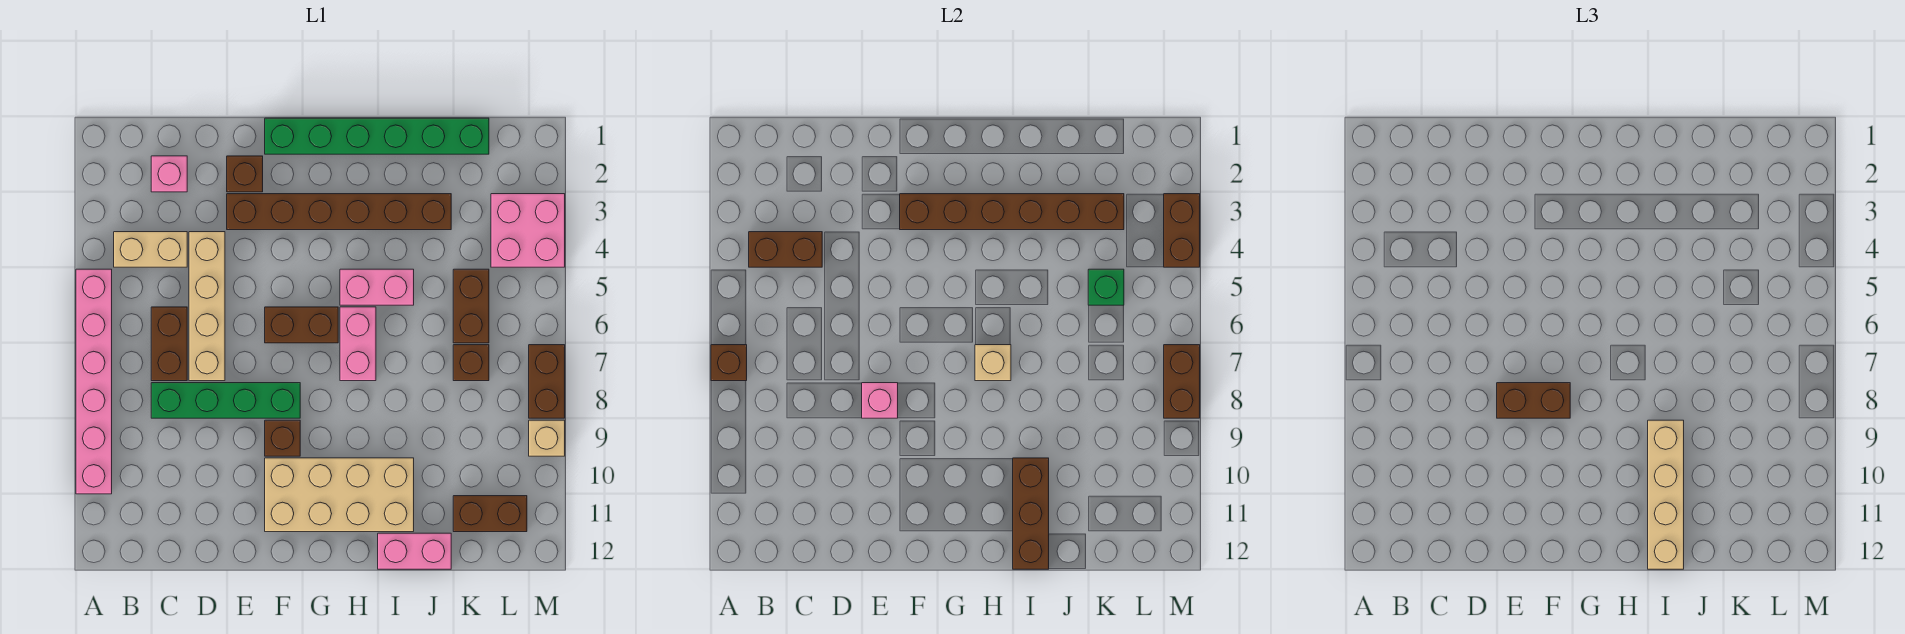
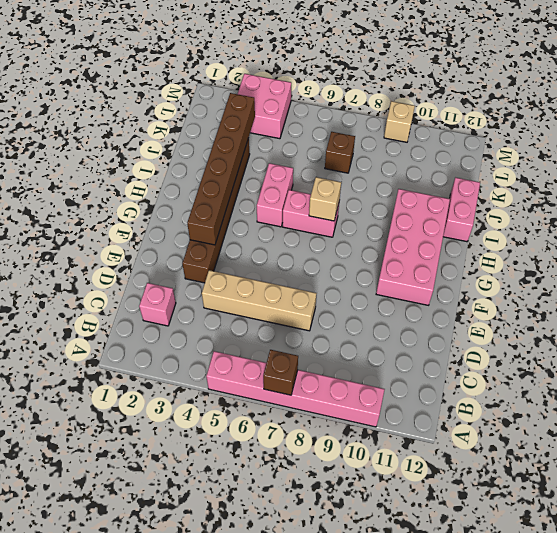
pink 2x4 brick [376,189,450,305] -> tan 2x4 brick [265,458,414,532]
none -> tan 1x2 brick [114,232,187,267]
none -> brown 1x2 brick [151,307,187,381]
none -> green 1x4 brick [151,383,300,418]
none -> brown 1x1 brick [227,156,263,192]

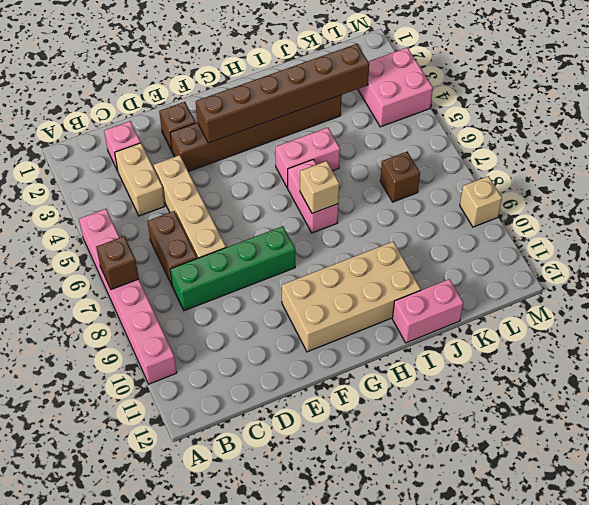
tan 1x2 brick [115,143,165,216] -> tan 1x2 brick turned to [114,232,187,267]
none -> green 1x6 brick [265,118,489,154]
none -> brown 1x2 brick [265,307,338,343]
none -> brown 1x1 brick [265,420,300,456]
none -> brown 1x2 brick [453,269,489,343]

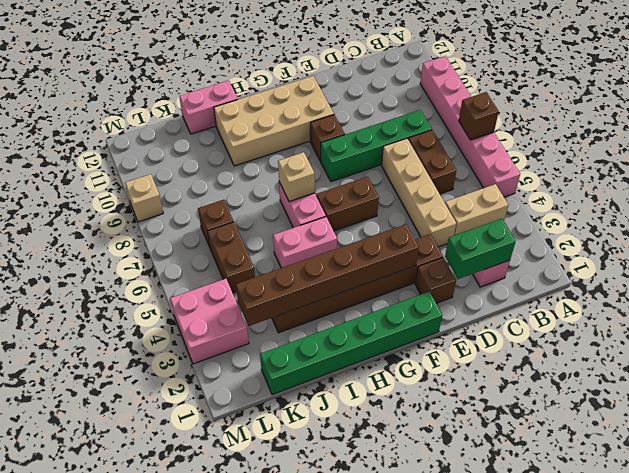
green 1x2 brick [445,219,516,279] -> none
none -> brown 1x2 brick [453,496,527,532]
none -> brown 1x2 brick [529,345,565,418]
none -> brown 1x2 brick [749,232,822,267]
none -> pink 1x1 brick [862,383,898,418]

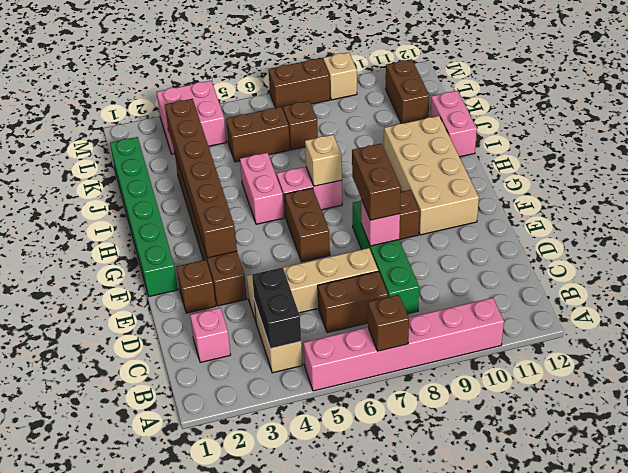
black 1x2 brick [252,267,301,349] -> brown 1x2 brick [749,232,822,267]
none -> brown 1x3 brick [1013,458,1049,569]
none -> green 1x1 brick [1088,269,1124,305]
none -> brown 1x2 brick [1164,194,1200,267]
none -> brown 1x2 brick [1164,345,1200,418]

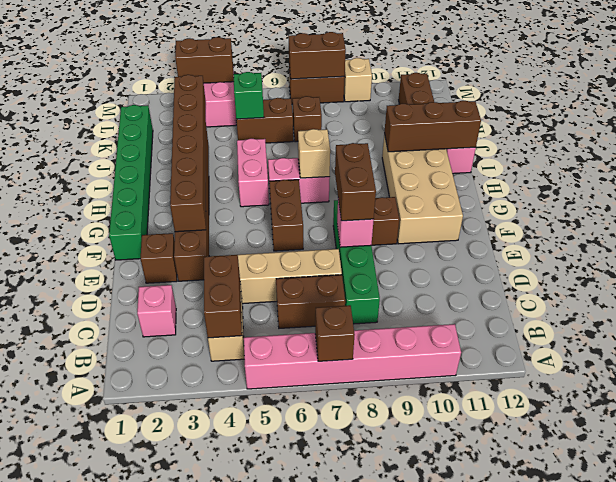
none -> tan 1x4 brick [1648,420,1684,569]

